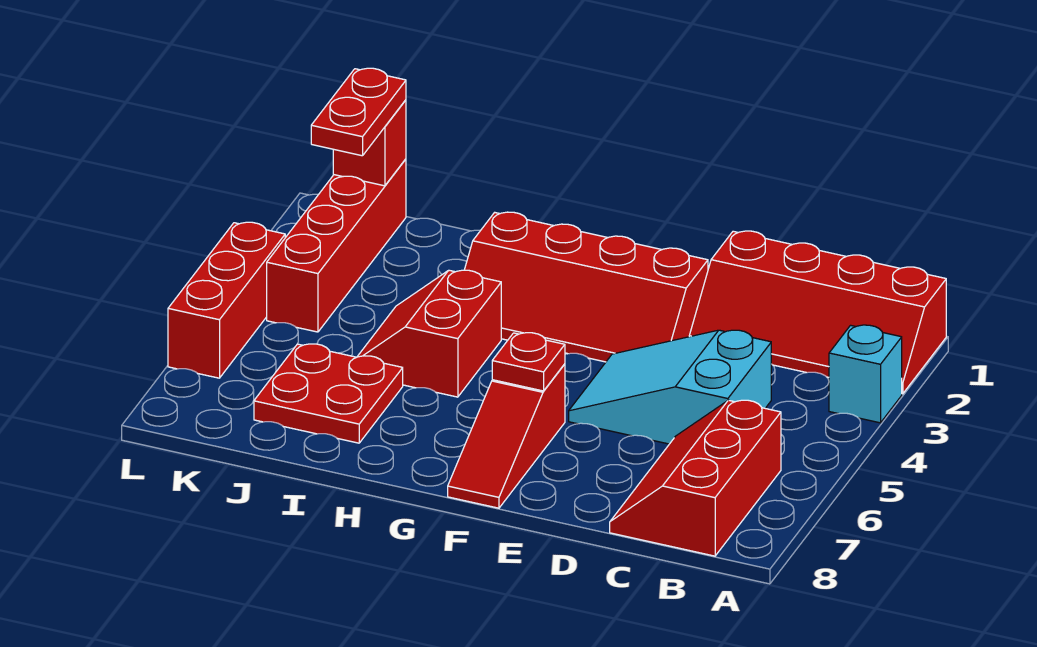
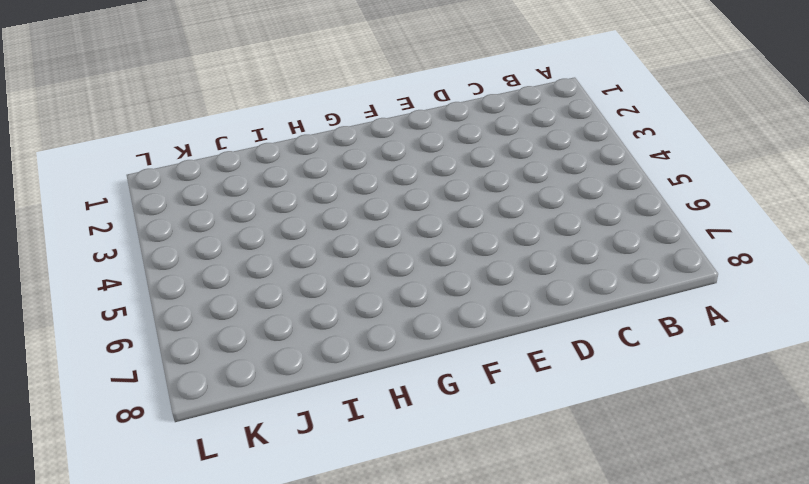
none -> red 2x4 slope [689,231,946,394]
none -> cyan 1x1 brick [829,325,902,423]
none -> red 2x3 slope [610,400,781,556]

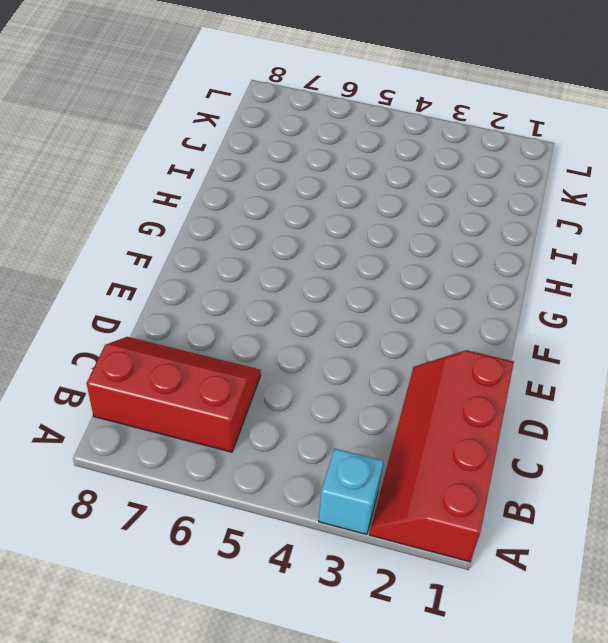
none -> cyan 2x3 slope [569,330,771,444]
none -> red 2x4 slope [465,212,708,362]
none -> red 1x3 slope [448,364,565,508]

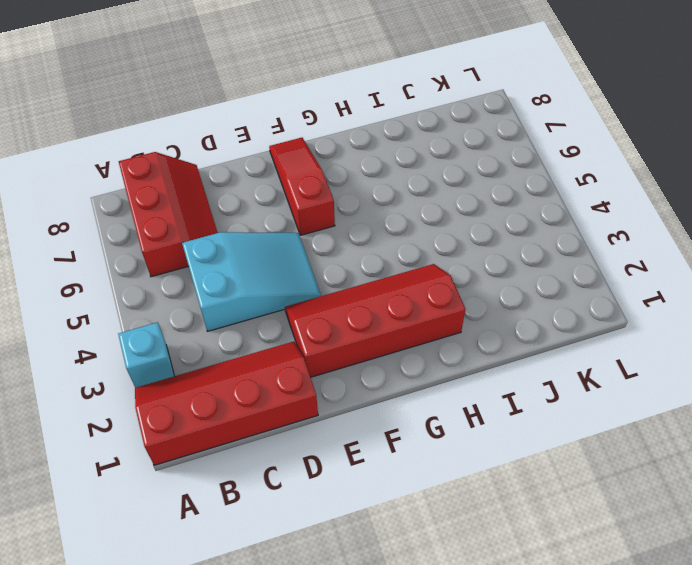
none -> red 2x2 slope [357,270,501,397]
none -> red 2x2 plate [254,344,403,443]
none -> red 1x4 brick [267,159,406,332]

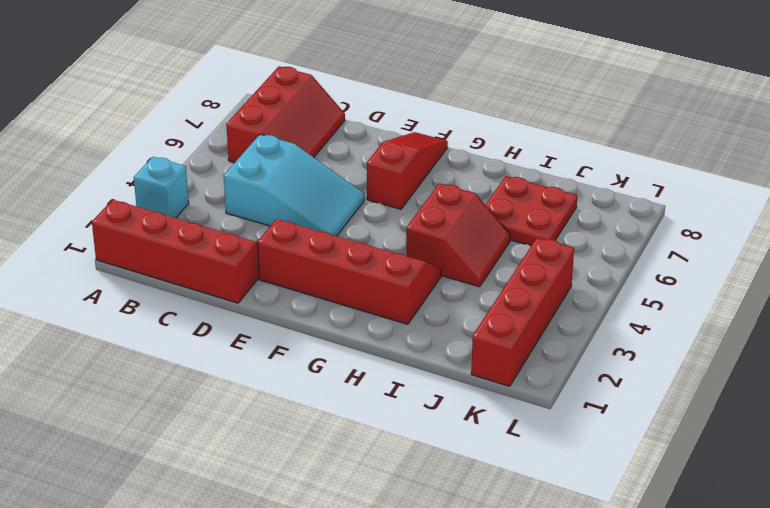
none -> red 1x3 brick [168,222,285,378]
none -> red 1x1 plate [492,333,565,391]
none -> red 1x1 brick [333,100,406,186]

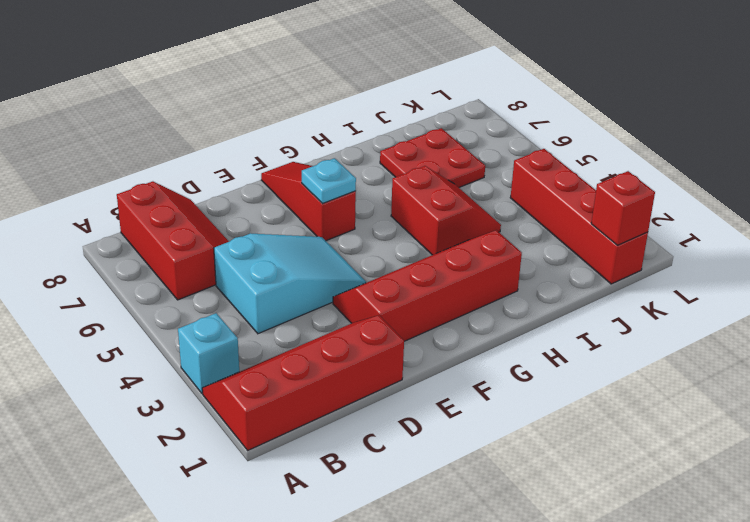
cyan 1x1 plate [302,158,356,204] -> red 1x1 plate [492,333,565,391]
none -> red 1x3 brick [168,222,285,378]
none -> red 1x2 plate [311,68,406,156]

